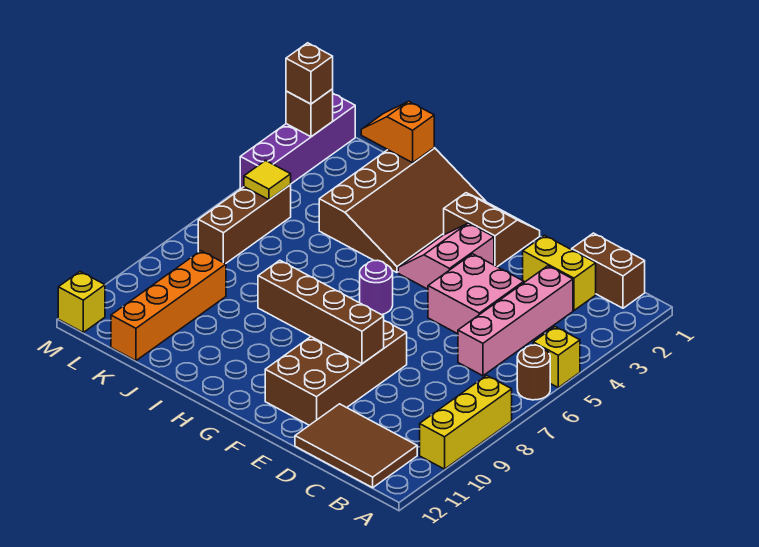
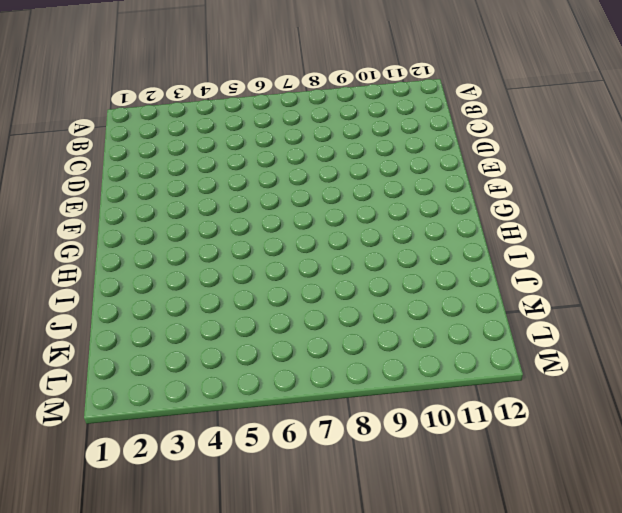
none -> yellow 1x1 brick [533,327,580,388]
none -> brown 1x1 round brick [517,345,550,400]
none -> yellow 1x3 brick [420,376,512,469]

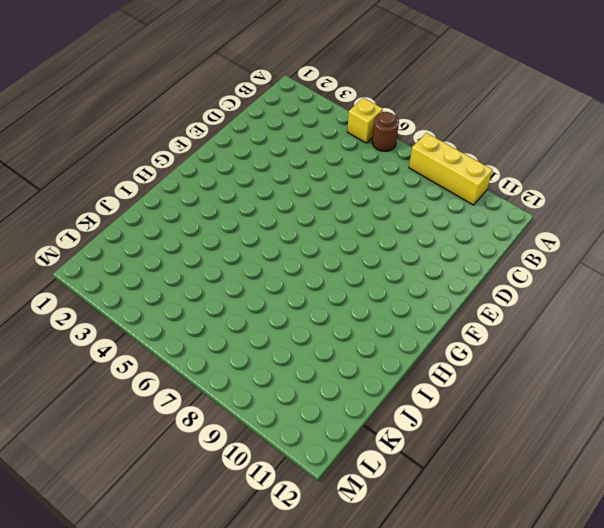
none -> brown 1x2 brick [572,233,645,308]
none -> brown 2x3 tile [295,404,417,488]
none -> yellow 1x2 brick [523,235,596,310]

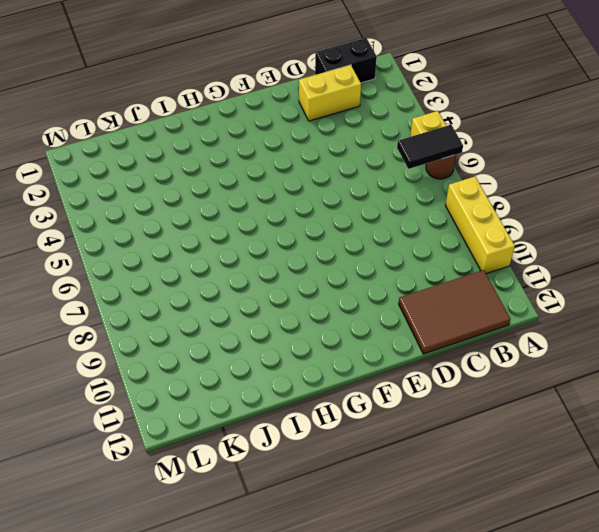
black 1x2 tile [397,125,463,169] -> none
black 1x2 brick [315,38,377,83] -> brown 1x2 brick [572,233,645,308]
none -> pink 1x4 brick [458,266,573,376]
none -> pink 2x2 brick [428,254,524,334]
none -> brown 2x4 brick [265,321,407,425]

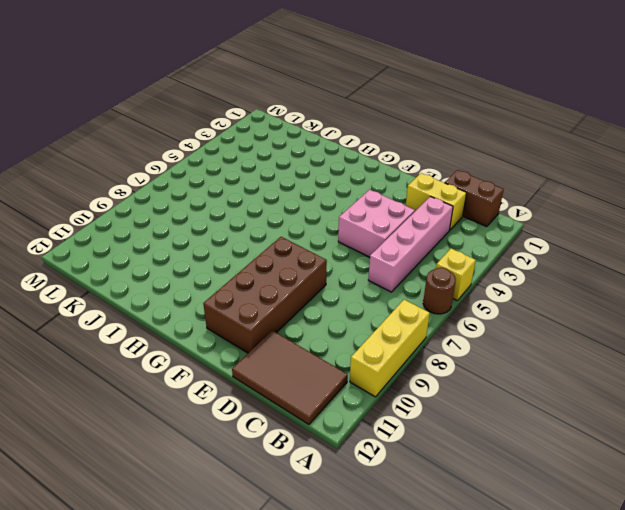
none -> brown 2x2 slope [444,193,540,267]
none -> pink 2x2 slope [398,223,494,289]
none -> purple 1x1 round brick [360,260,393,315]

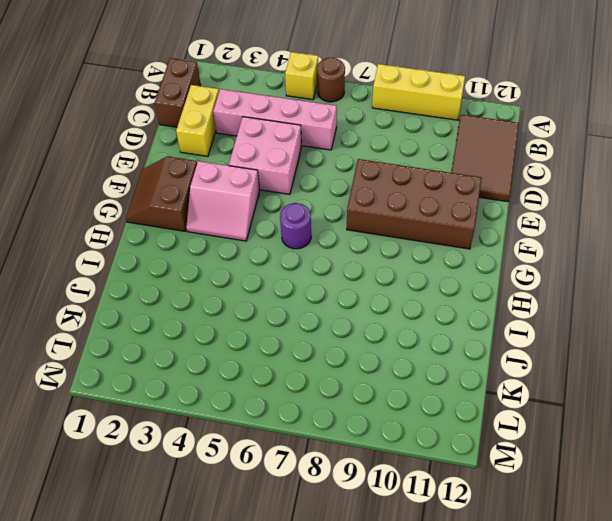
none -> brown 3x4 slope [319,148,486,273]
none -> orange 1x4 brick [111,251,226,361]
none -> brown 1x3 brick [198,185,291,264]

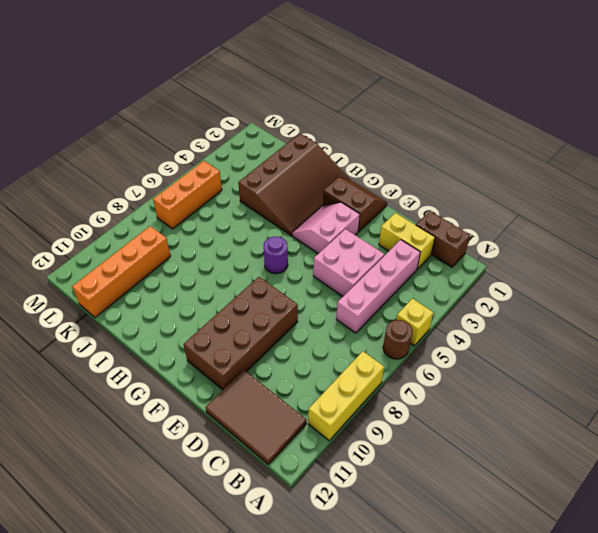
orange 1x3 brick [153,161,222,229] -> brown 1x3 brick [198,185,291,264]
none -> purple 1x4 brick [240,94,355,189]
none -> yellow 1x1 brick [58,272,105,332]
none -> brown 1x4 brick [258,260,384,364]

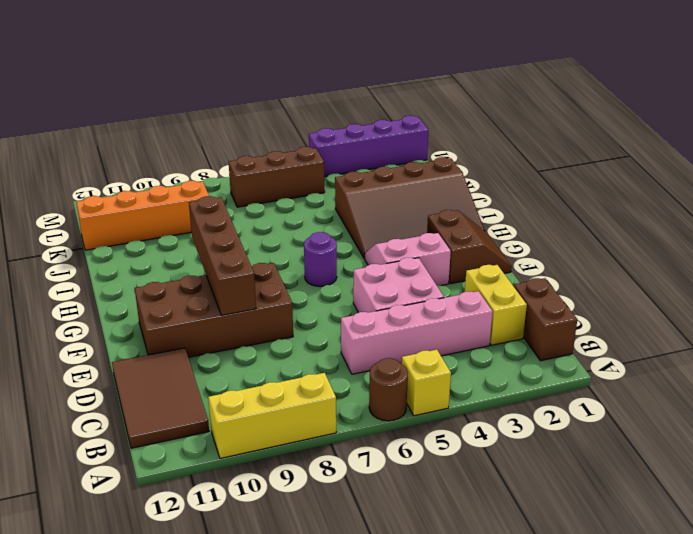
none -> yellow 1x1 brick [58,272,105,332]
none -> orange 1x2 slope [361,101,434,163]
none -> yellow 1x1 tile [244,160,291,200]

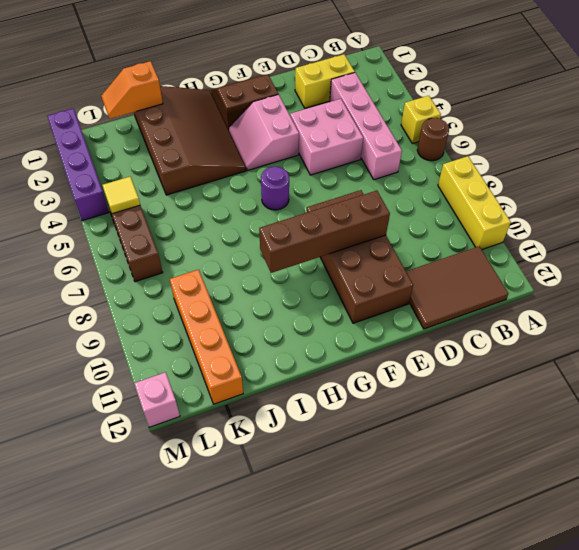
pink 1x1 brick [134,372,180,427] -> yellow 1x1 brick [58,272,105,332]
none -> brown 1x2 brick [572,233,645,308]
none -> brown 1x1 brick [286,89,333,137]
none -> brown 1x1 brick [286,43,333,104]

